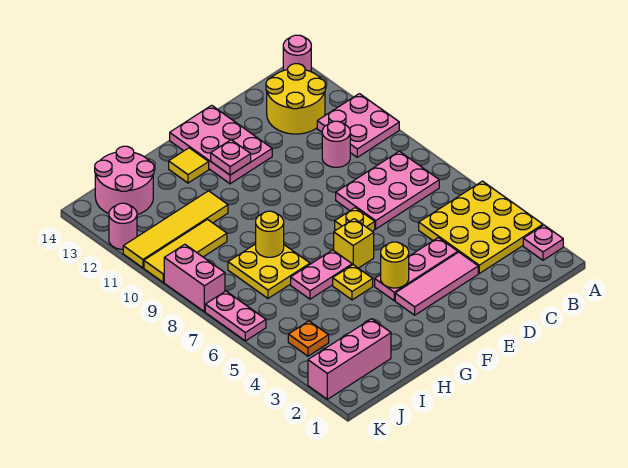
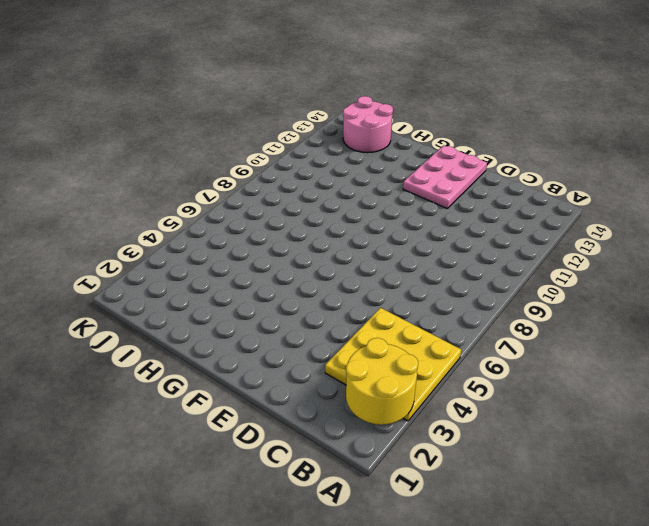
yellow 2x2 round brick [346,338,418,425] -> yellow 2x2 round brick moved to [266,64,326,134]
none -> pink 1x1 plate [523,225,563,260]
none -> pink 2x2 plate [317,94,399,157]
none -> pink 1x1 round brick [283,35,311,72]

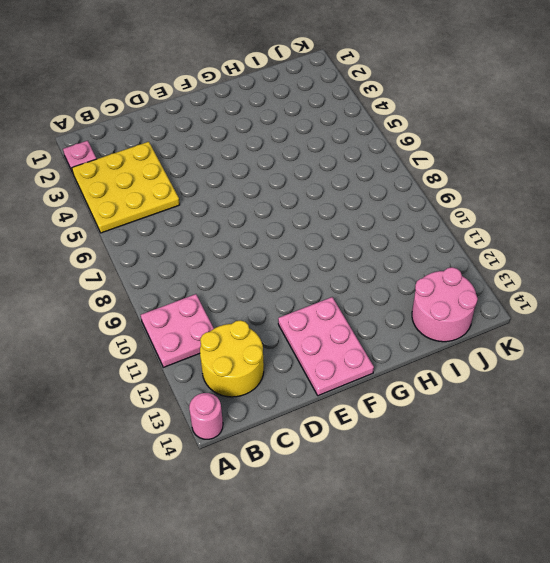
none -> pink 2x3 plate [336,151,439,229]
none -> pink 1x1 round brick [322,121,350,167]
none -> pink 1x3 tile [395,252,478,315]

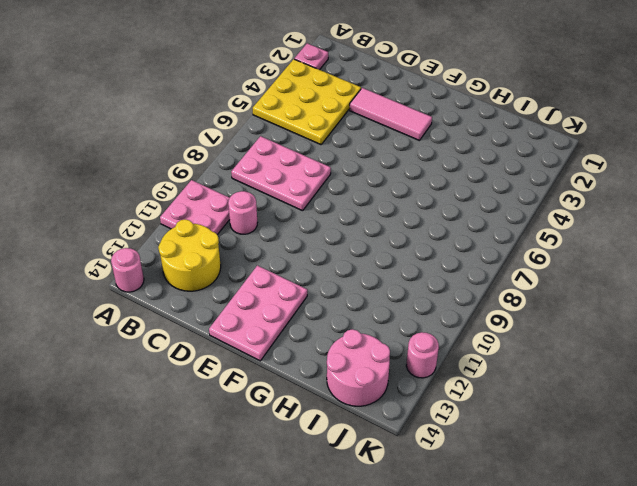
none -> pink 1x3 plate [375,238,458,300]
none -> yellow 1x1 plate [335,208,375,231]
none -> yellow 1x1 brick [334,219,374,268]

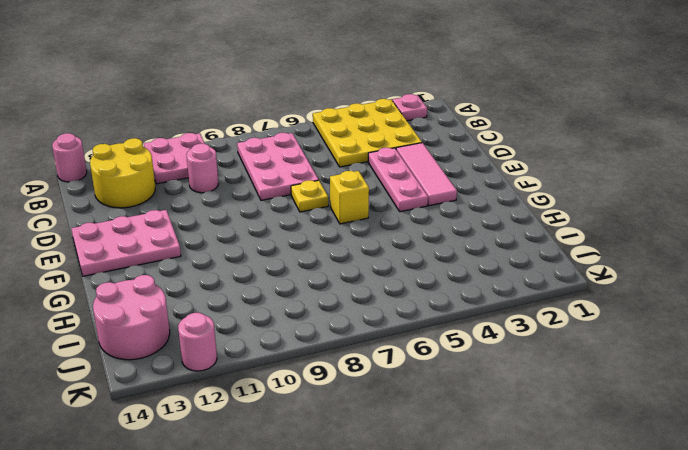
none -> yellow 1x1 plate [333,265,373,300]
none -> pink 1x2 plate [291,250,352,299]
none -> yellow 1x1 tile [169,148,209,183]

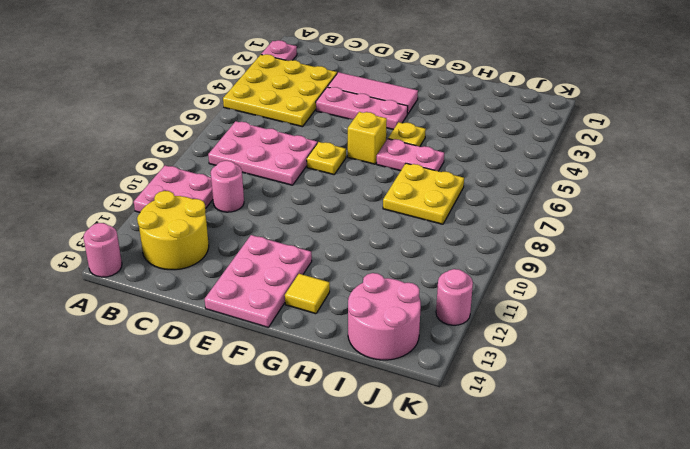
none -> yellow 1x4 tile [123,191,228,268]
none -> pink 1x3 brick [308,319,391,399]
none -> yellow 1x3 tile [144,219,227,282]

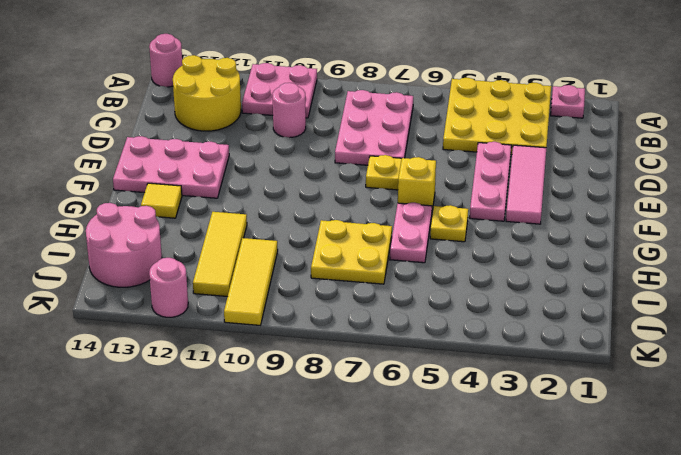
yellow 1x3 tile [193,212,247,297] -> yellow 1x4 tile [123,191,228,268]
none -> pink 1x3 brick [308,319,391,399]
none -> orange 1x1 plate [288,321,329,356]
none -> pink 1x2 plate [205,291,266,341]

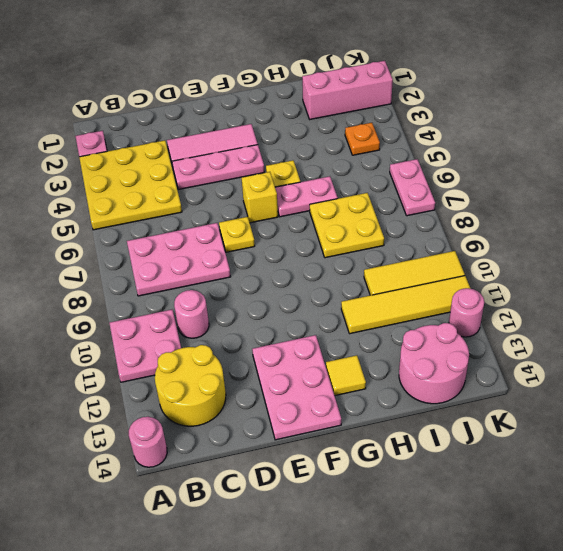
none -> pink 1x2 brick [164,244,225,312]
none -> yellow 1x1 round brick [381,242,409,288]
none -> pink 1x1 plate [211,140,251,175]

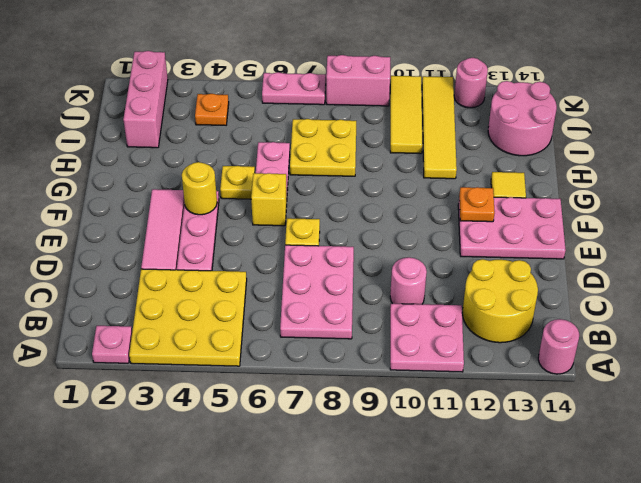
orange 1x1 plate [459,187,495,222] -> pink 1x1 plate [211,140,251,175]
none -> yellow 1x1 round brick [256,211,284,257]

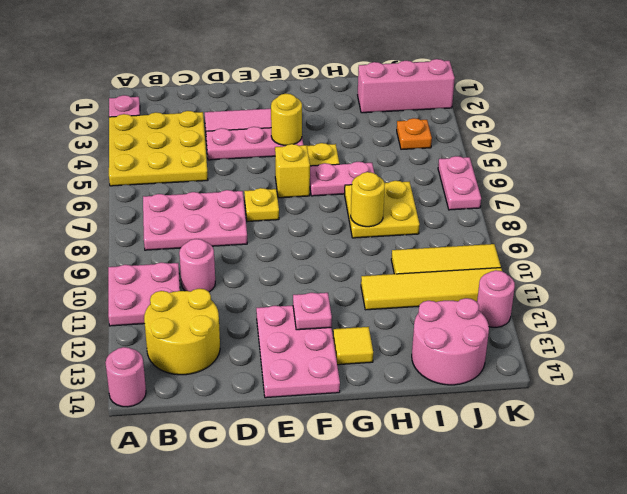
none -> pink 1x2 brick [164,244,225,312]

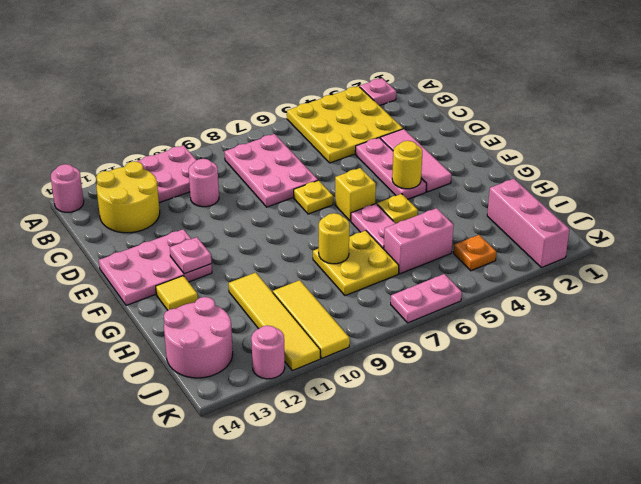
pink 1x2 brick [384,208,454,274] -> pink 1x2 brick moved to [164,244,225,312]

